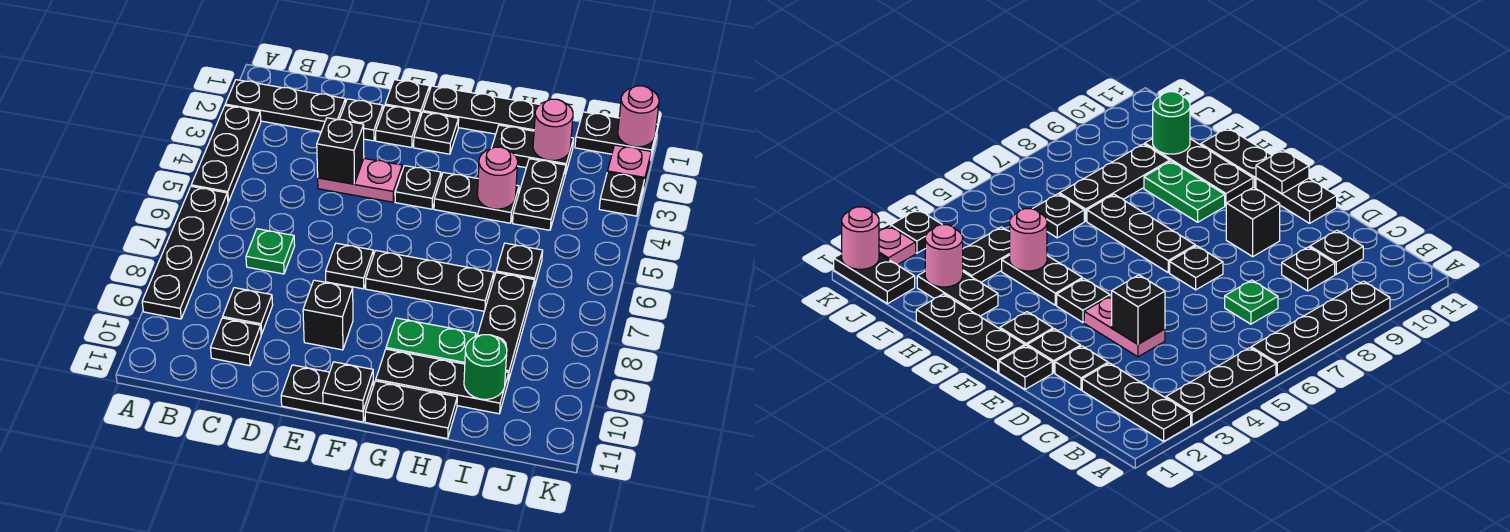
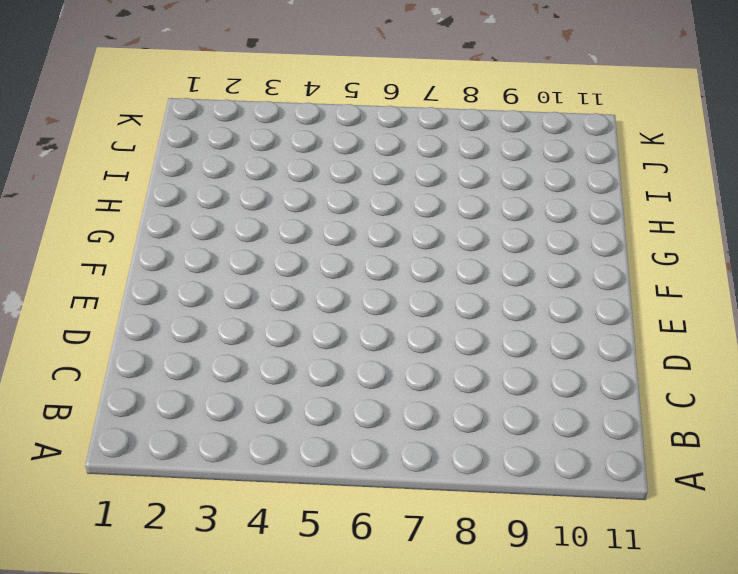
none -> black 1x3 plate [225,80,345,132]
none -> black 1x3 plate [191,106,261,202]
none -> black 1x4 plate [142,186,228,319]
none -> green 1x1 plate [246,229,295,274]

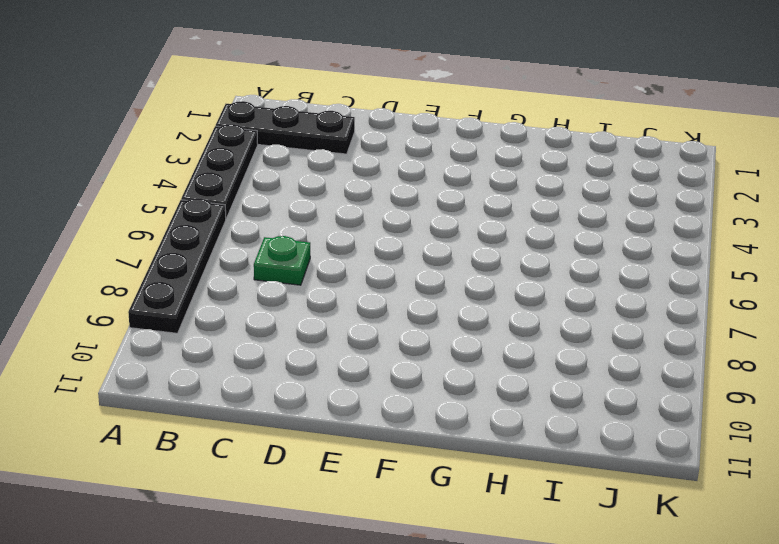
none -> black 1x1 plate [223,288,273,334]
none -> black 1x1 plate [211,318,261,366]
none -> black 1x1 plate [339,99,383,141]
none -> pink 1x2 plate [318,158,402,202]

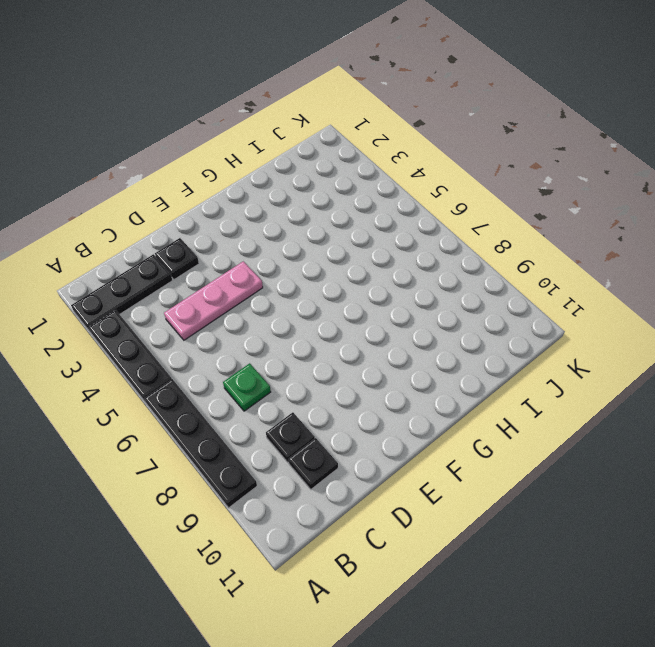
pink 1x3 plate [164,261,263,340] -> pink 1x2 plate [318,158,402,202]
none -> black 1x1 plate [385,80,430,115]
none -> black 1x1 plate [376,105,421,148]
none -> black 1x1 plate [326,243,373,289]
none -> black 1x1 brick [303,280,353,350]

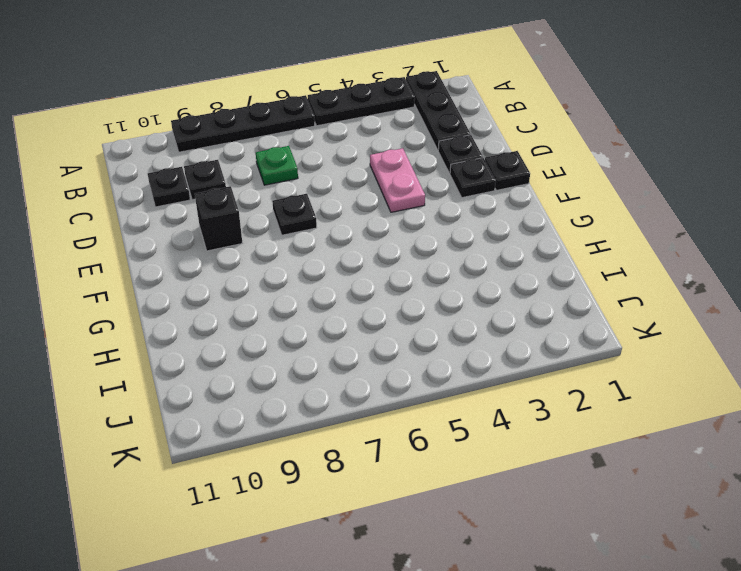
none -> black 1x2 plate [281,365,373,422]
none -> black 1x3 plate [423,86,540,134]
none -> black 1x1 plate [414,112,459,154]
none -> black 1x1 plate [395,166,441,209]

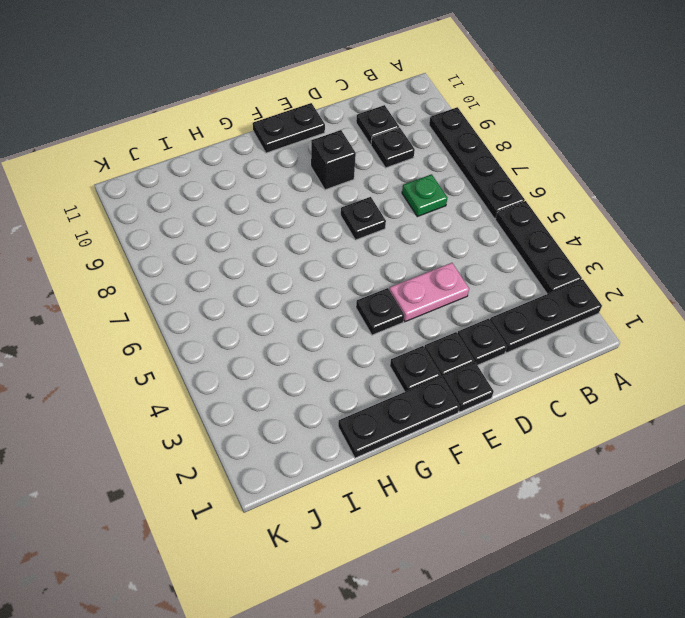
none -> black 1x3 plate [366,250,494,311]
none -> black 1x2 plate [434,172,519,223]
none -> green 1x2 plate [386,318,476,364]
none -> black 1x3 plate [376,349,509,414]

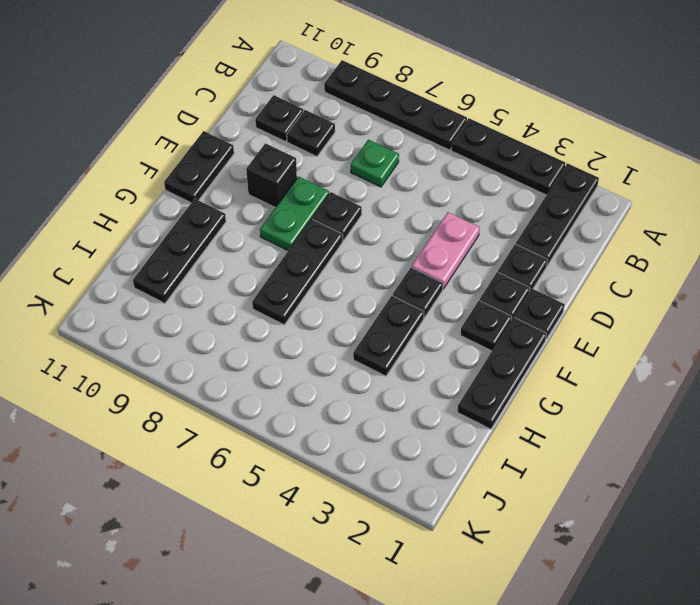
green 1x2 plate [260,177,329,251] -> green 1x2 plate moved to [386,318,476,364]
none -> black 1x2 plate [365,381,457,439]
none -> black 1x2 plate [491,125,574,172]
none -> black 1x2 plate [513,159,566,230]
none -> black 1x1 plate [496,243,543,287]

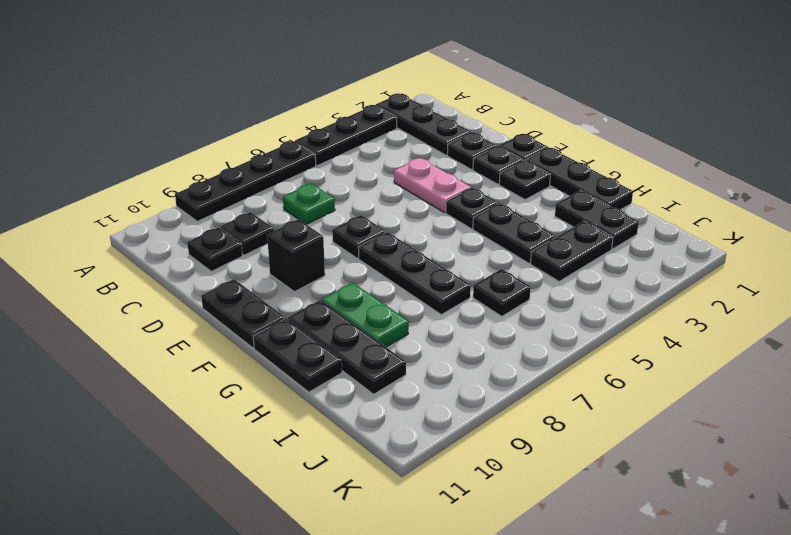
none -> black 1x3 plate [477,273,534,381]
none -> black 1x2 plate [575,112,658,157]
none -> pink 1x1 plate [608,145,651,185]
none -> black 1x1 plate [599,172,645,216]

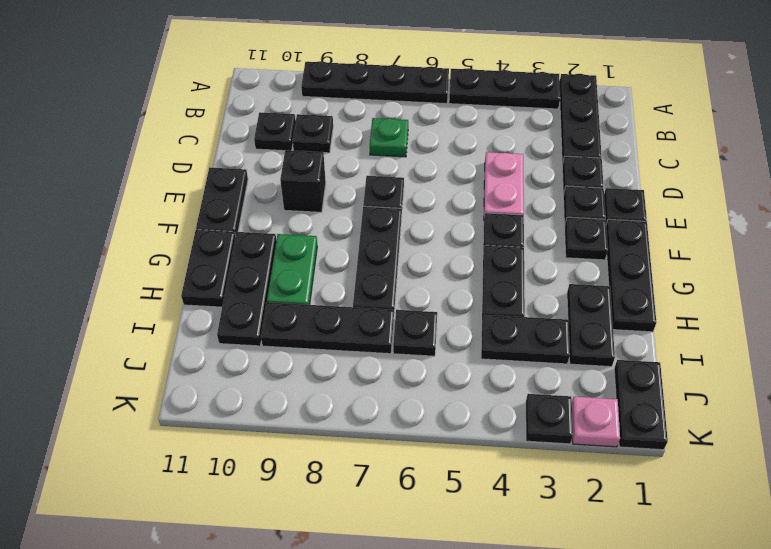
none -> black 1x1 brick [317,118,364,184]
none -> black 1x1 plate [323,362,373,411]
none -> pink 1x1 round brick [478,147,518,209]
none -> pink 1x1 round brick [533,99,573,161]

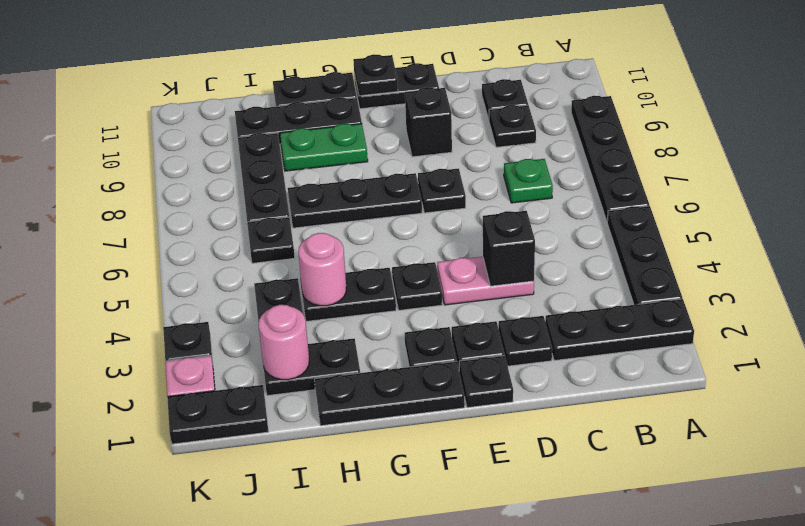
none -> green 1x1 round brick [464,335,507,399]
none -> pink 1x1 round brick [618,86,659,147]

